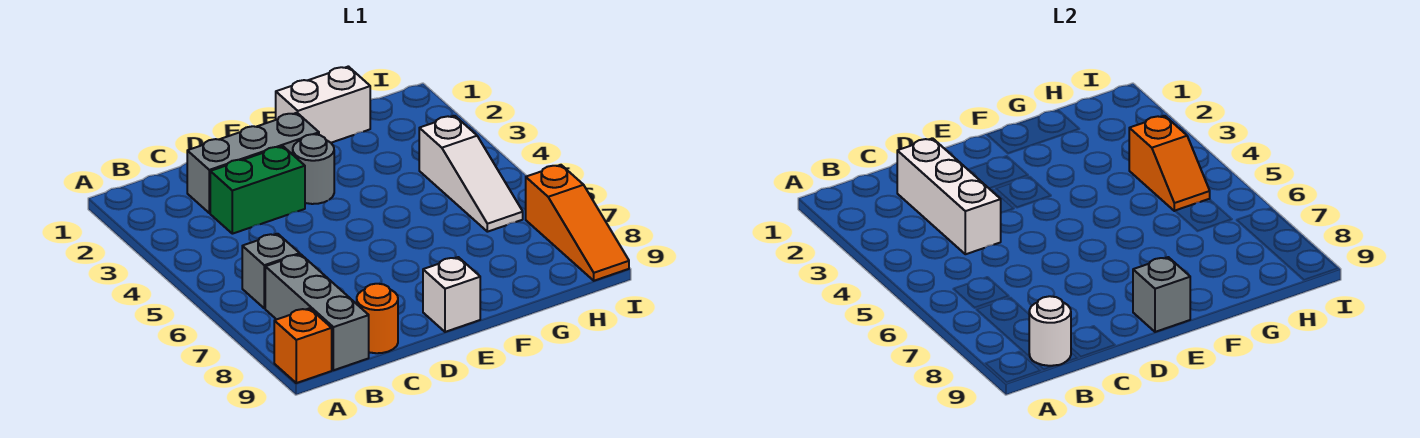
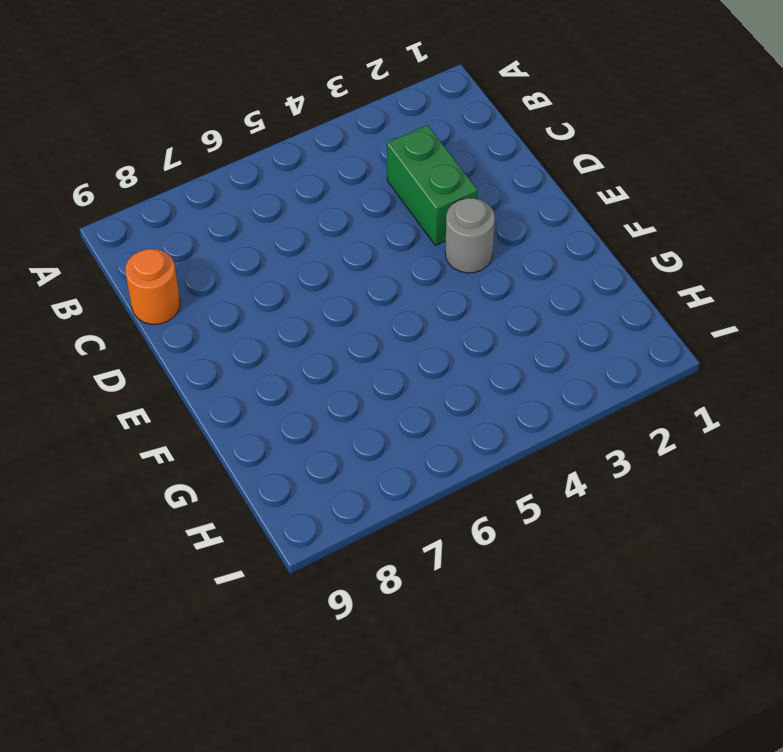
none -> orange 1x1 brick [274,308,332,383]
none -> grey 1x1 brick [242,234,300,308]
none -> grey 1x3 brick [265,254,369,370]

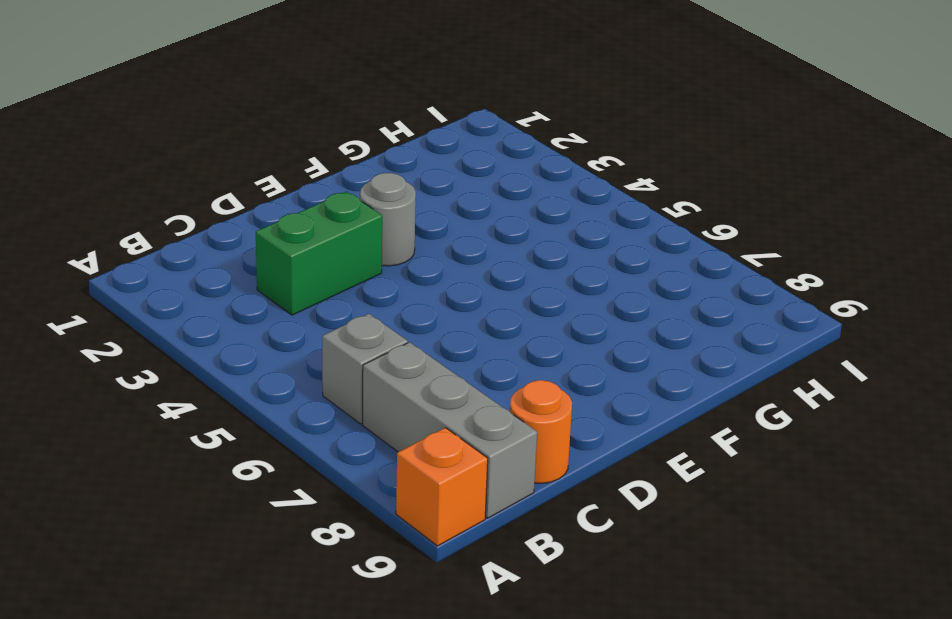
none -> grey 1x3 brick [187,113,319,213]
none -> white 1x1 brick [423,257,480,332]
none -> white 1x2 brick [276,66,370,143]

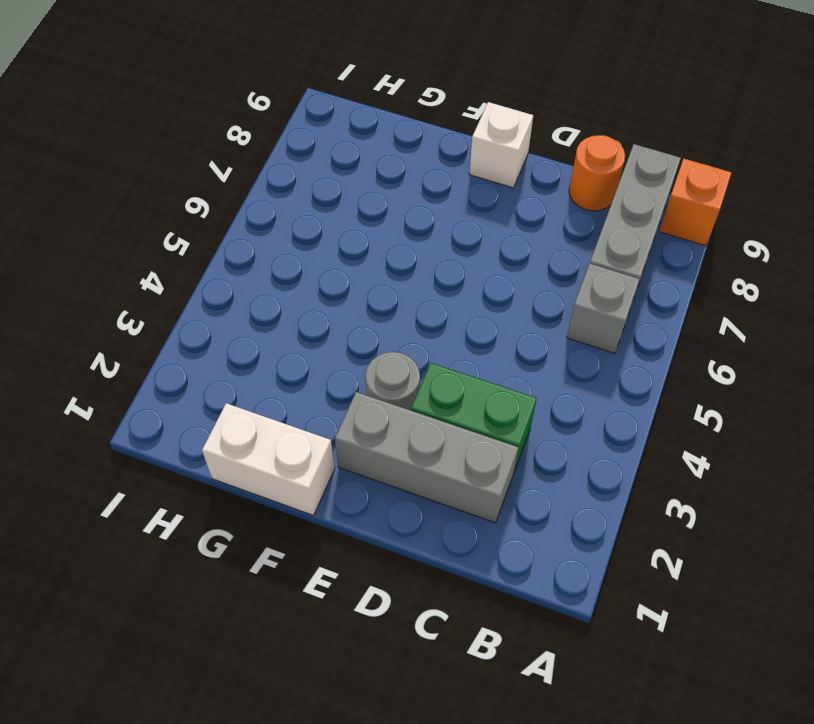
none -> white 1x3 slope [419,116,523,232]
none -> orange 1x3 slope [526,165,629,281]
none -> white 1x1 round brick [1029,296,1071,366]

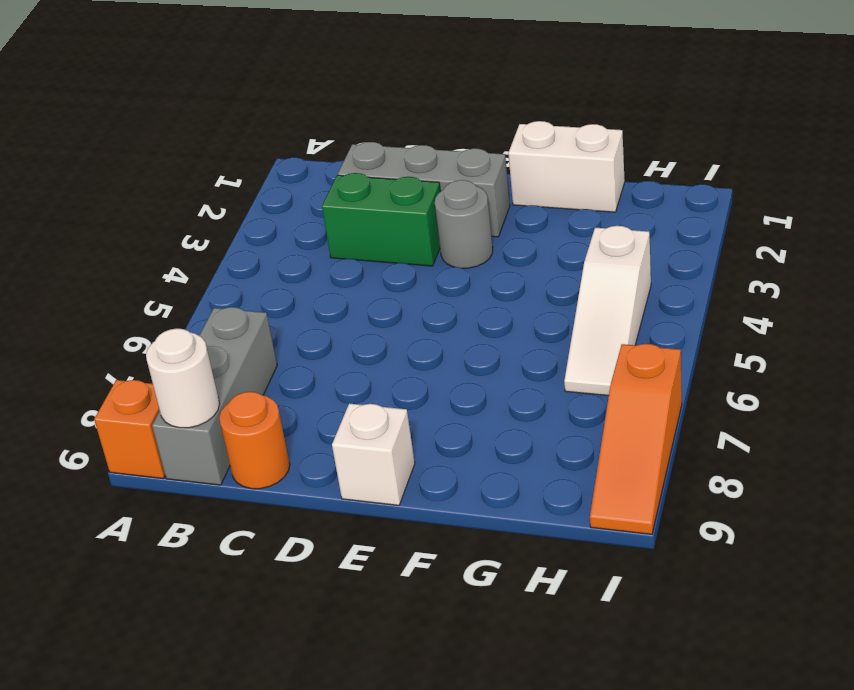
none -> grey 1x1 brick [242,234,300,308]
none -> white 1x3 brick [897,138,1001,254]
none -> grey 1x1 brick [1133,257,1190,332]

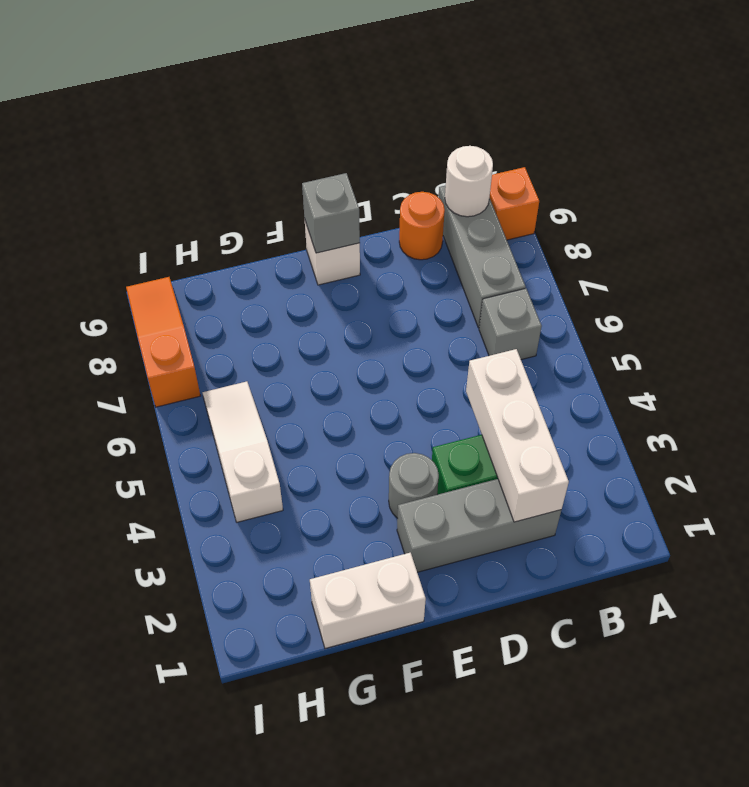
none -> orange 1x2 slope [1129,116,1210,211]

